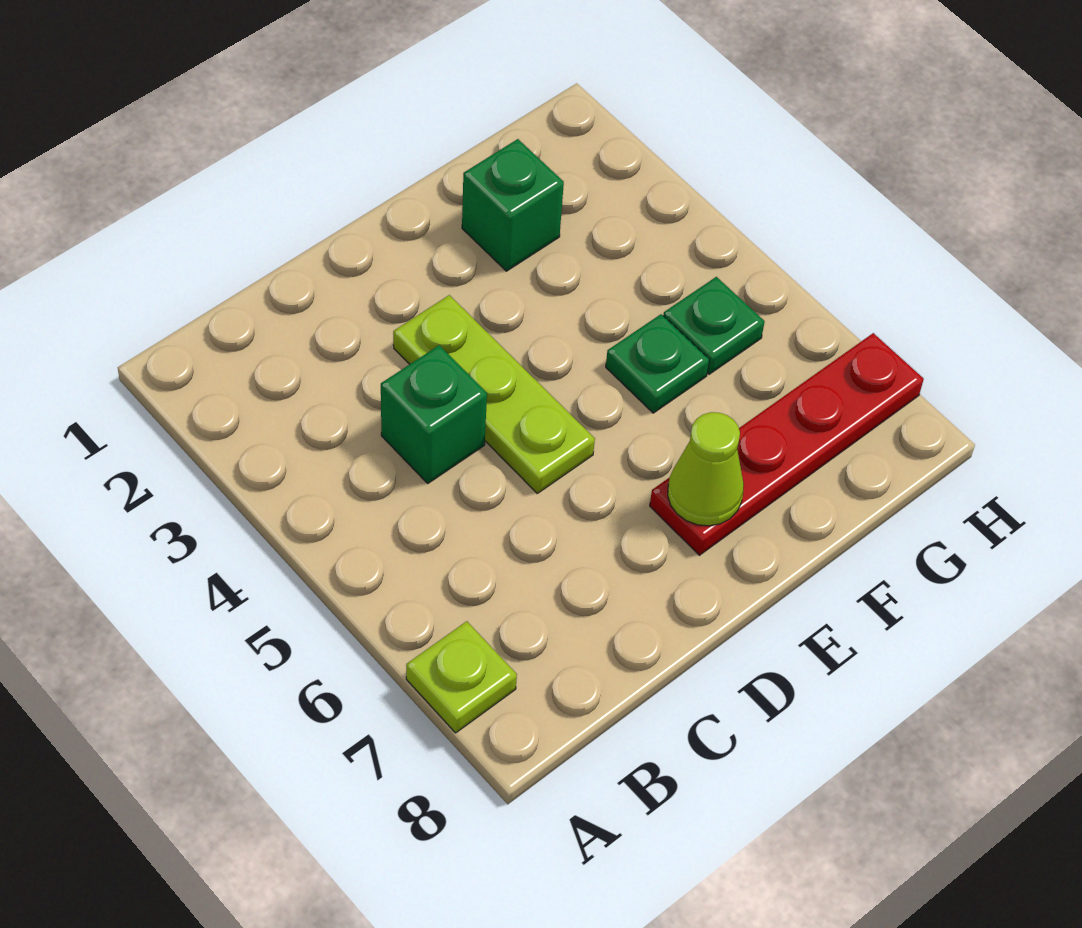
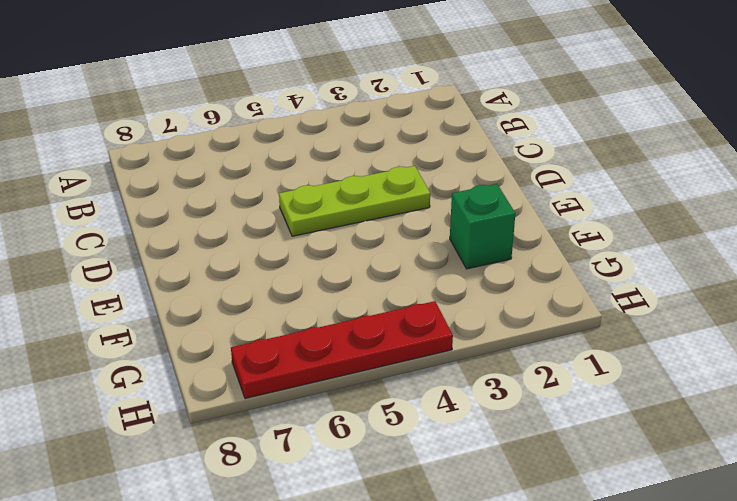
red 1x4 plate [231,301,453,399] -> red 1x4 plate turned to [650,333,924,555]
none -> lime 1x1 plate [406,621,517,733]
none -> green 1x1 brick [381,345,487,483]

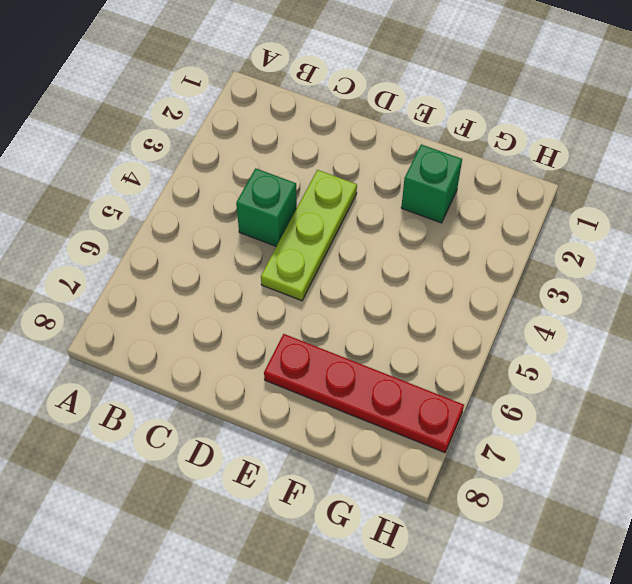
none -> lime 1x1 plate [406,621,517,733]
none -> green 1x1 plate [606,314,709,413]

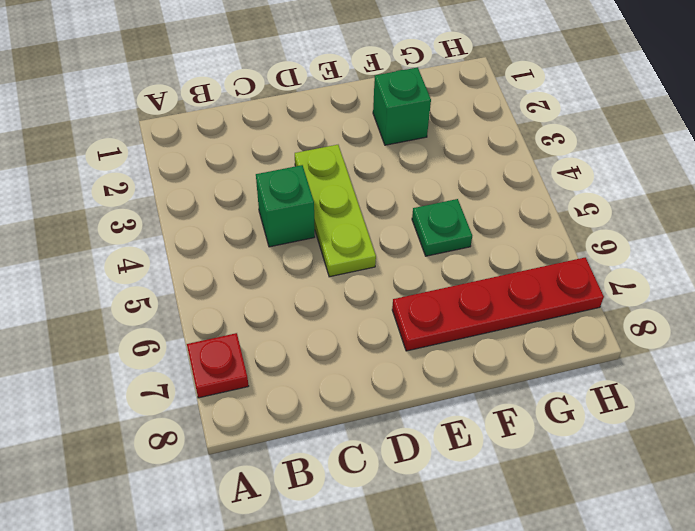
red 1x1 plate [187,333,249,398] -> lime 1x1 plate [406,621,517,733]
none -> green 1x1 plate [663,277,765,374]
none -> lime 1x1 cone [668,412,744,526]

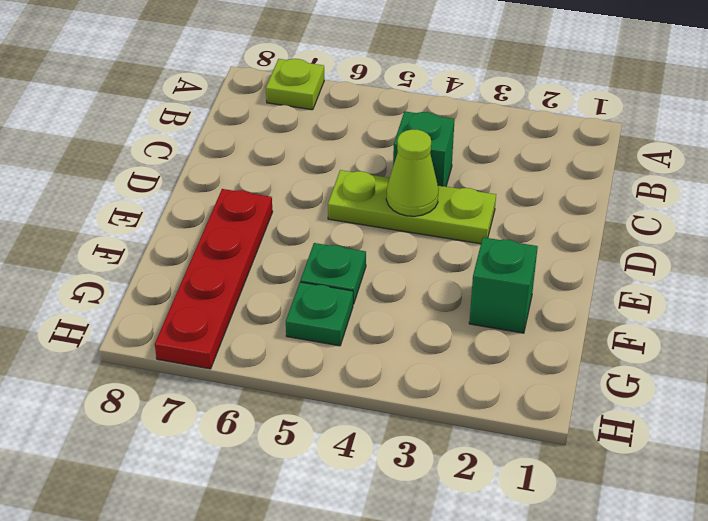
lime 1x1 cone [386,129,439,216] -> lime 1x1 cone moved to [668,412,744,526]

